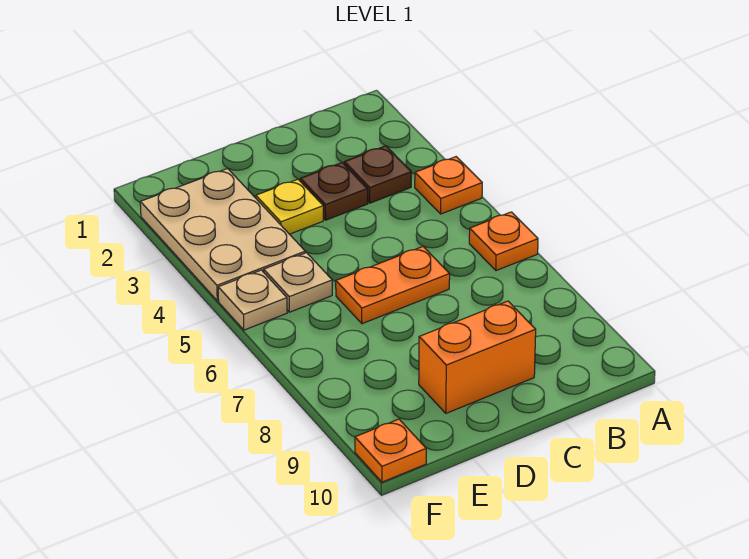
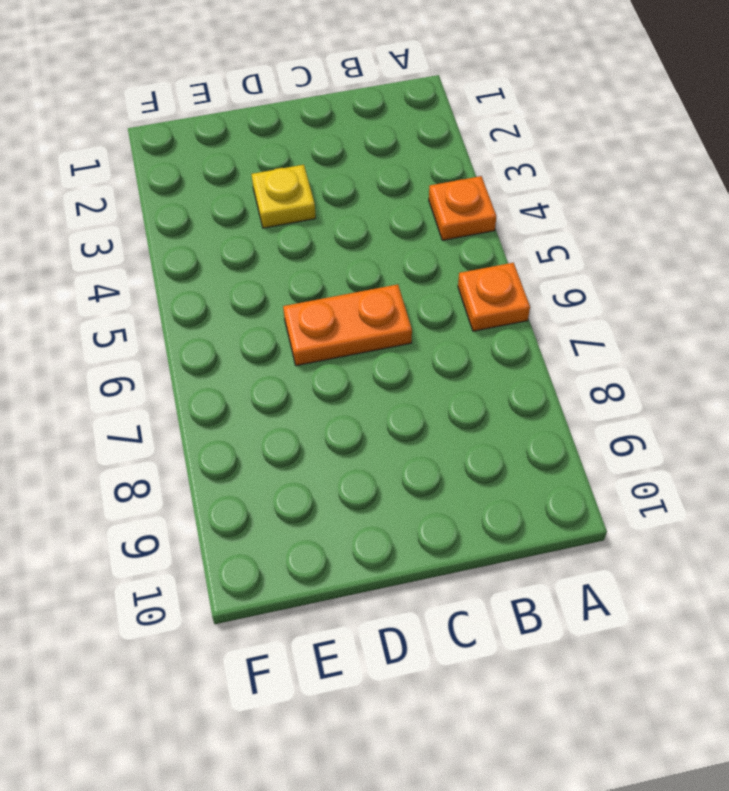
none -> brown 1x1 plate [344,146,411,203]
none -> brown 1x1 plate [300,163,368,220]

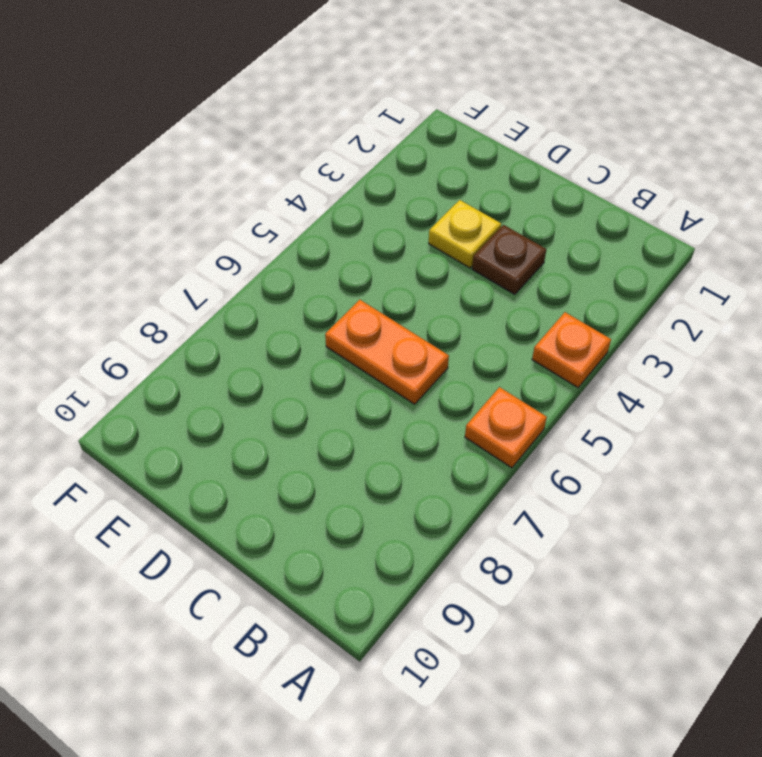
none -> brown 1x1 plate [344,146,411,203]
none -> orange 1x2 brick [419,301,536,413]

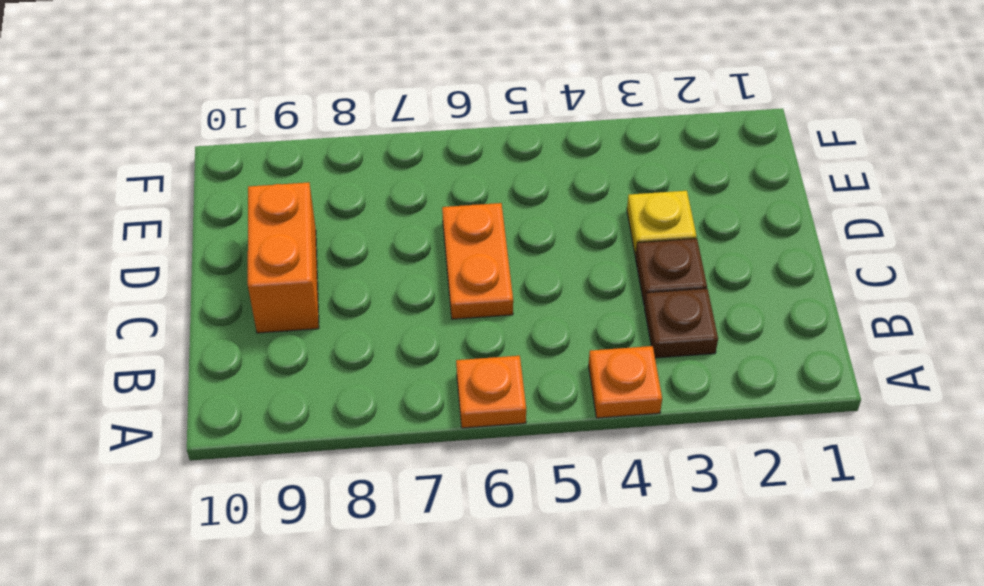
none -> tan 2x3 plate [140,169,305,301]
none -> tan 1x1 plate [264,253,332,312]

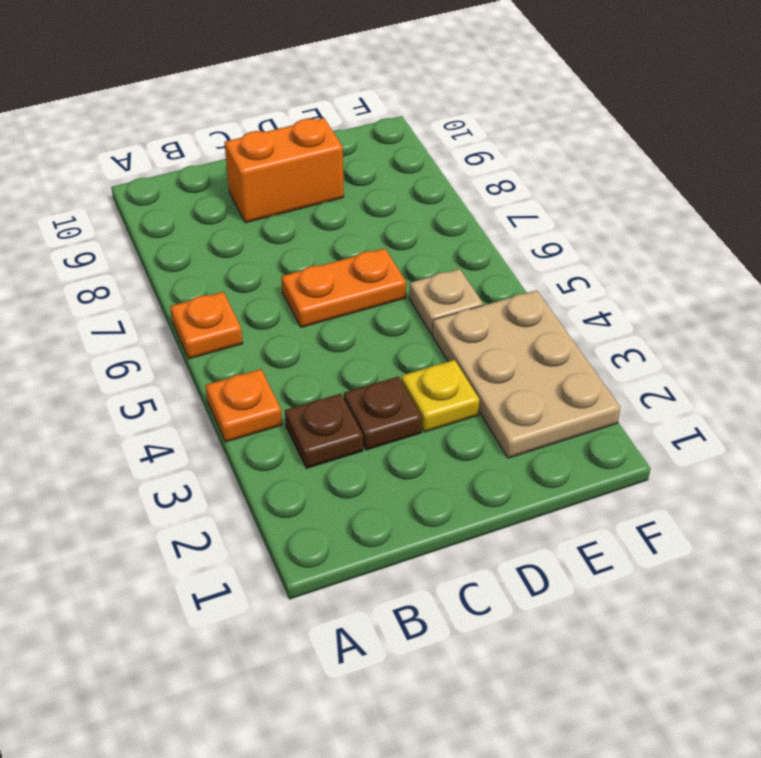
none -> tan 1x1 plate [218,270,287,330]
none -> orange 1x1 plate [355,419,426,482]

